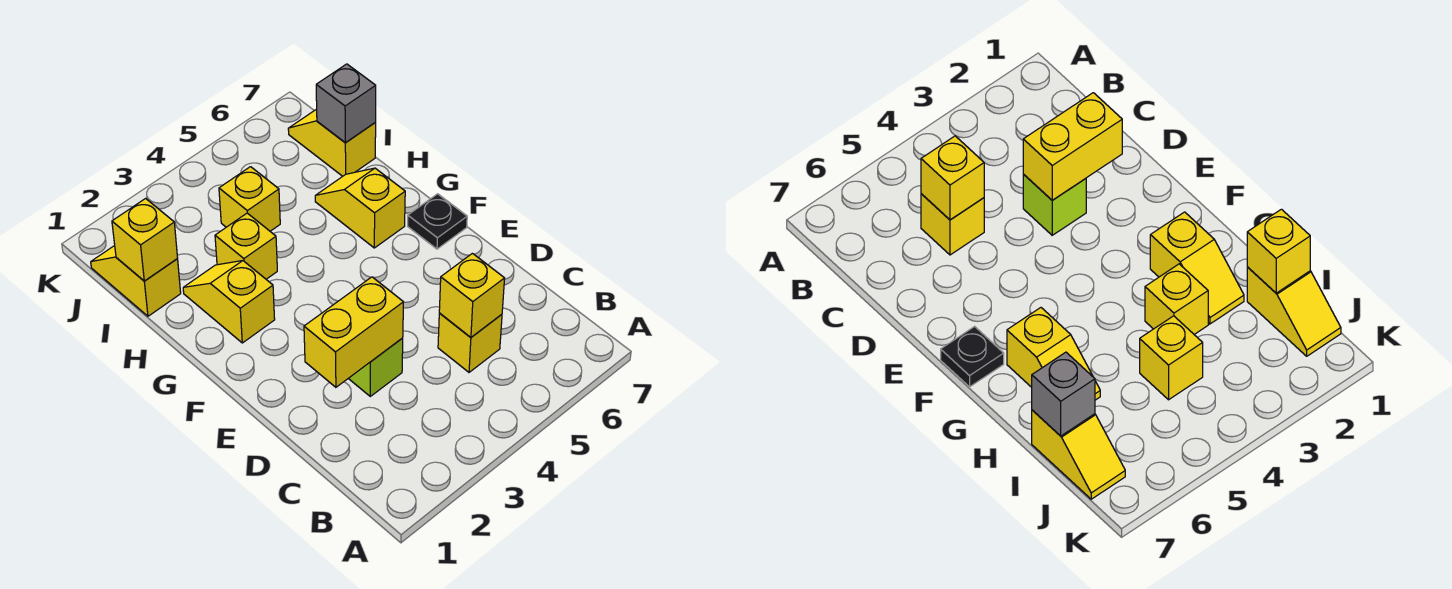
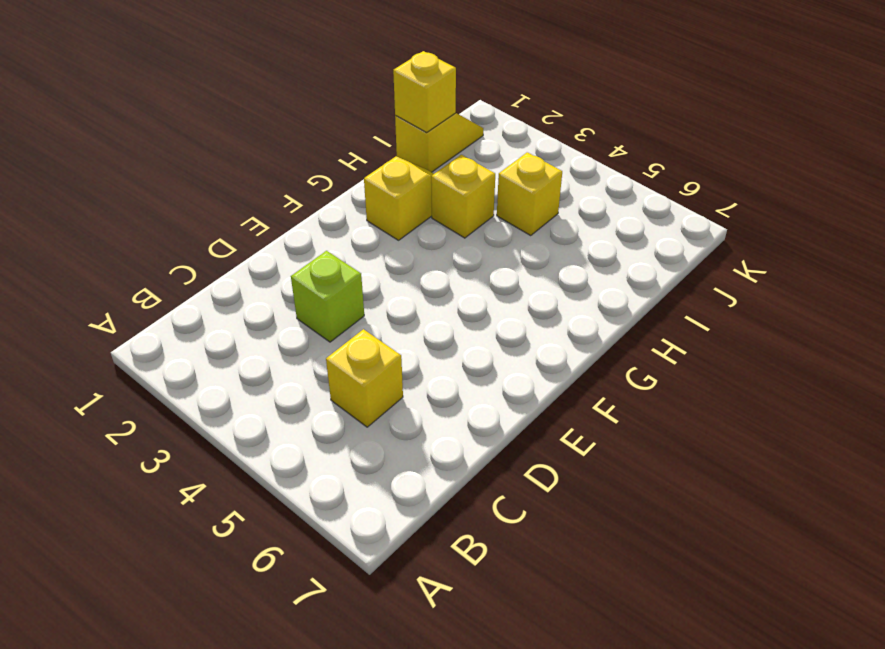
none -> black 1x1 plate [408,194,467,249]
none -> yellow 1x2 slope [315,168,405,248]
none -> yellow 1x2 slope [288,109,376,176]

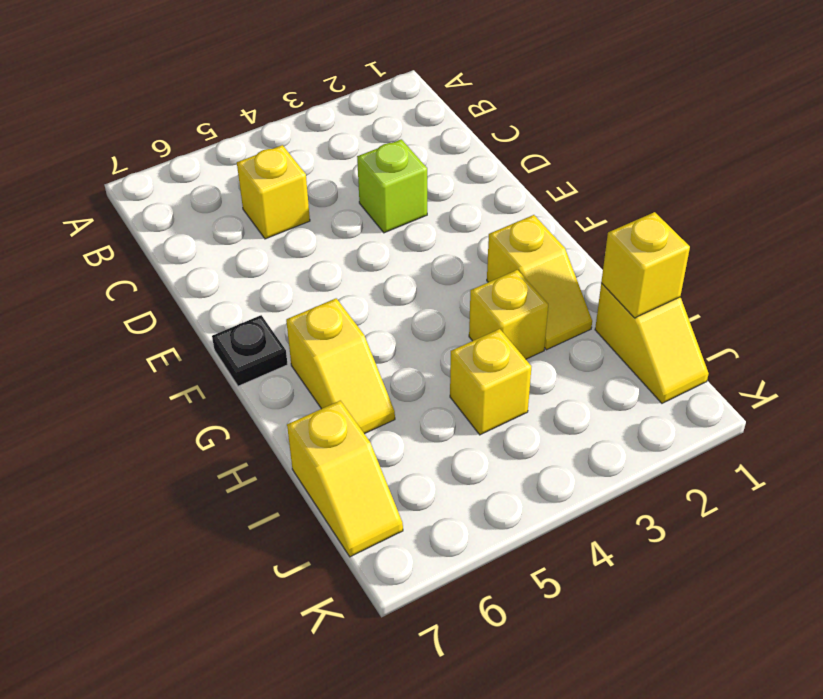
none -> yellow 1x1 brick [439,253,505,337]
none -> yellow 1x2 brick [304,277,403,387]
none -> grey 1x1 brick [316,64,376,143]

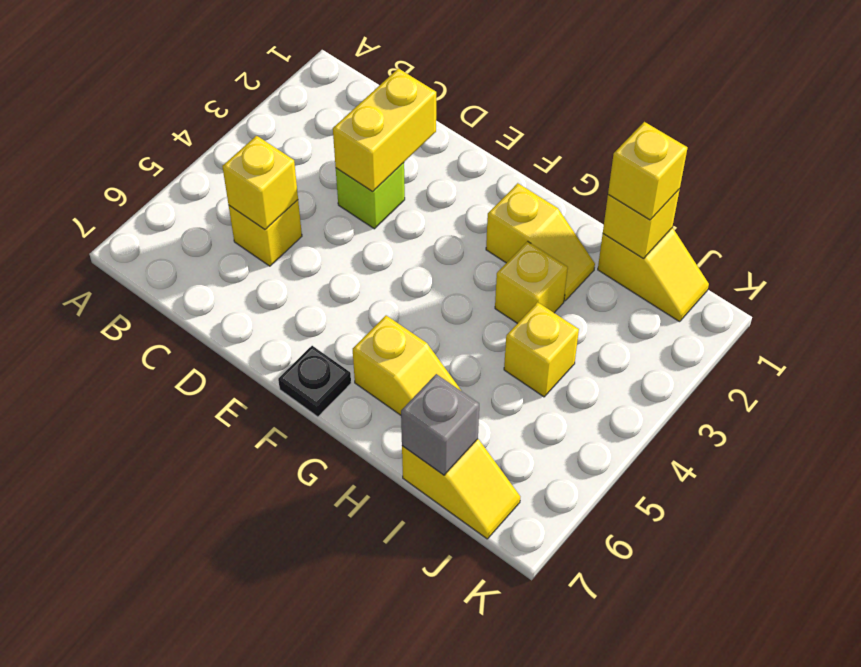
yellow 1x1 brick [608,122,687,220] -> none

